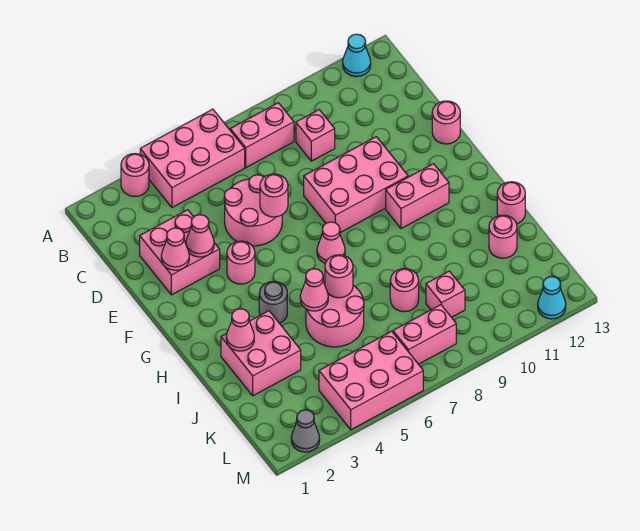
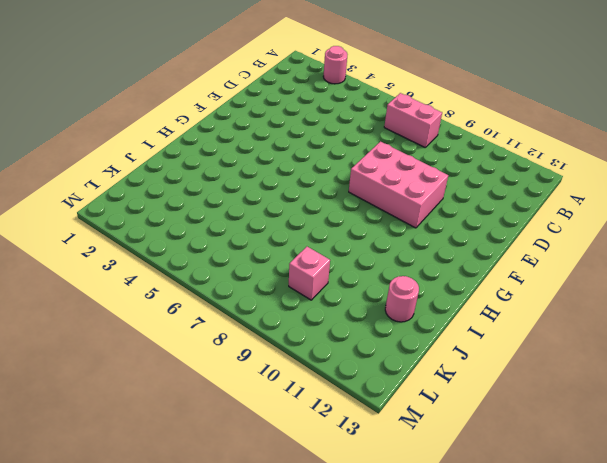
none -> pink 2x3 brick [140,109,245,208]
none -> cyan 1x1 cone [343,34,371,77]
none -> pink 1x1 brick [296,110,335,161]

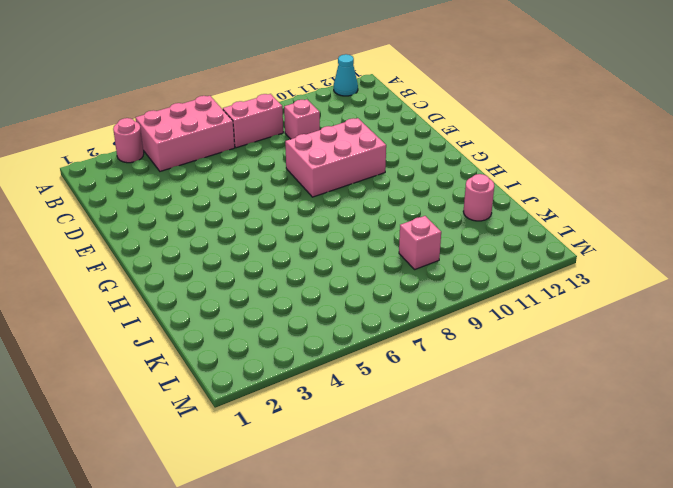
none -> pink 2x2 brick [140,210,220,295]
none -> pink 2x2 round brick [224,175,282,246]
none -> pink 1x1 round brick [432,101,460,144]

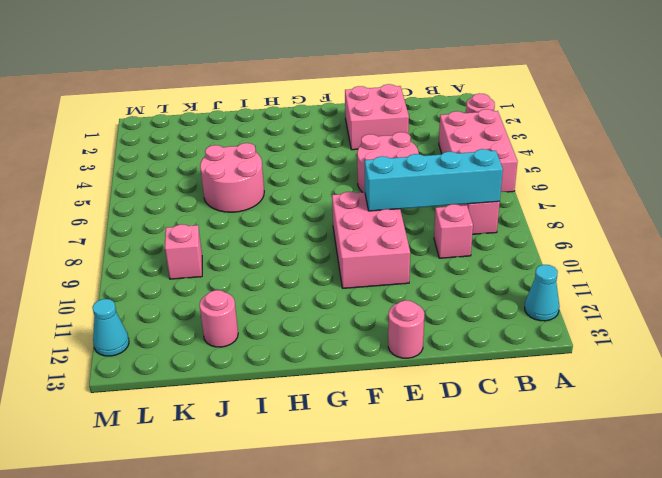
cyan 1x4 brick [365,149,503,211] -> none
none -> pink 1x1 round brick [227,241,255,284]
none -> pink 1x1 cone [317,222,345,263]
none -> pink 1x2 brick [386,164,449,229]

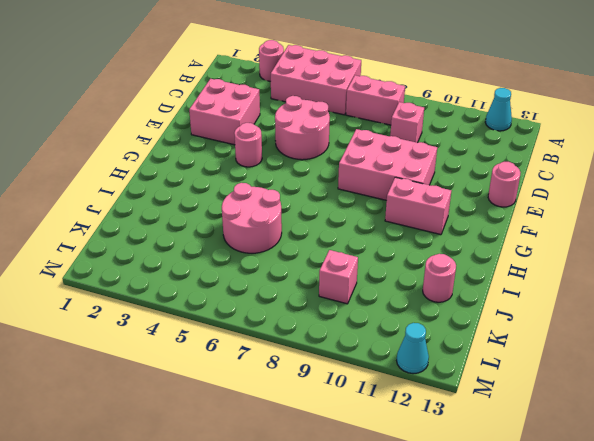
none -> pink 1x1 cone [317,222,345,263]
none -> grey 1x1 round brick [259,282,287,323]
none -> pink 2x2 brick [221,311,301,396]

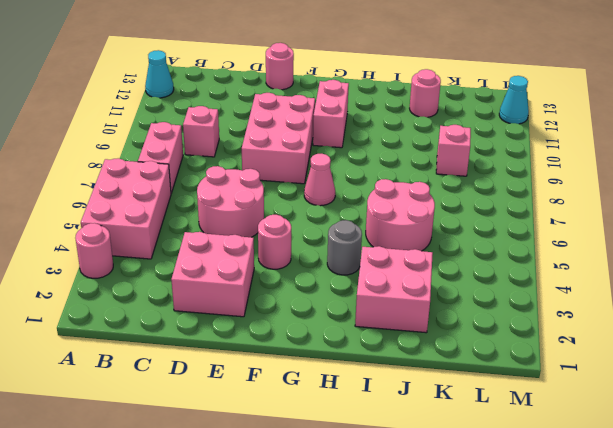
none -> pink 1x1 round brick [497,182,525,224]
none -> pink 1x1 round brick [390,269,419,312]
none -> pink 2x3 brick [319,331,423,430]

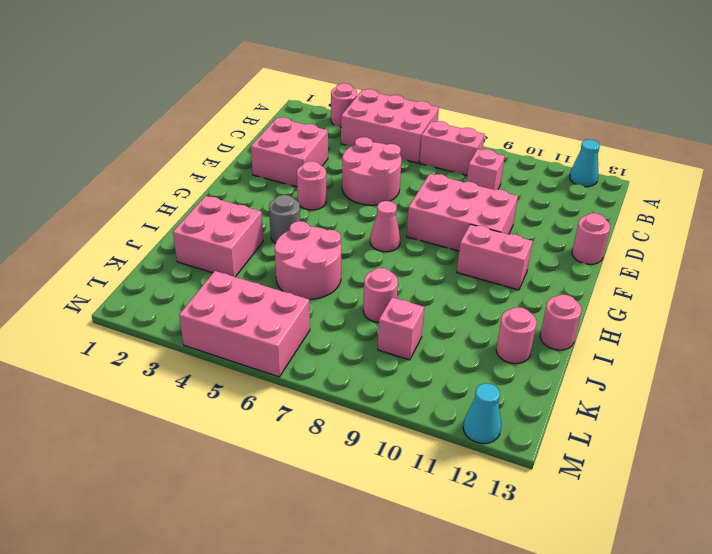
none -> pink 1x2 brick [393,305,456,364]
none -> grey 1x1 cone [291,410,320,452]
none -> pink 1x1 cone [161,228,189,270]

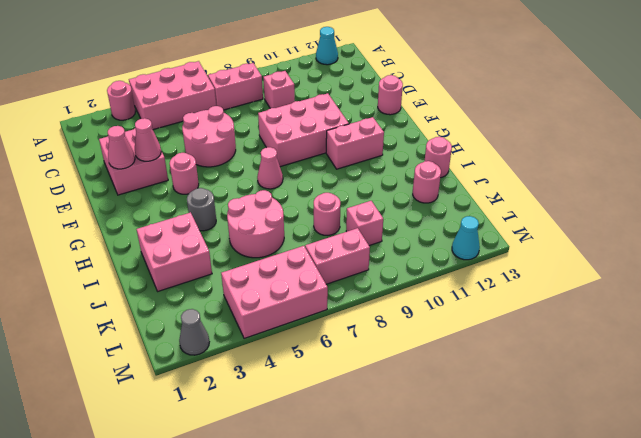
none -> pink 1x1 round brick [260,174,288,217]
none -> pink 1x1 cone [226,309,254,351]
none -> pink 1x1 cone [300,269,328,311]

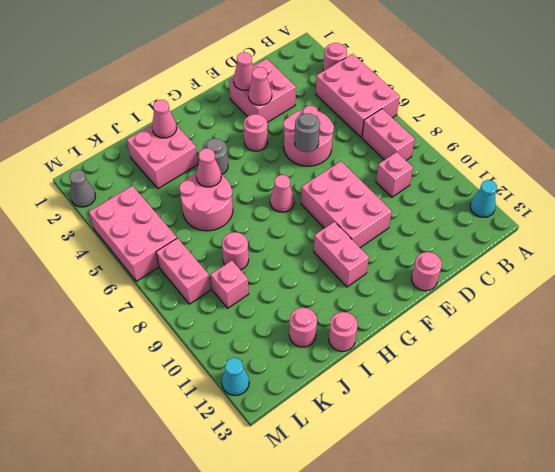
grey 1x1 round brick [295,113,320,152] -> pink 1x1 round brick [260,174,288,217]
none -> pink 1x1 round brick [325,255,353,298]

